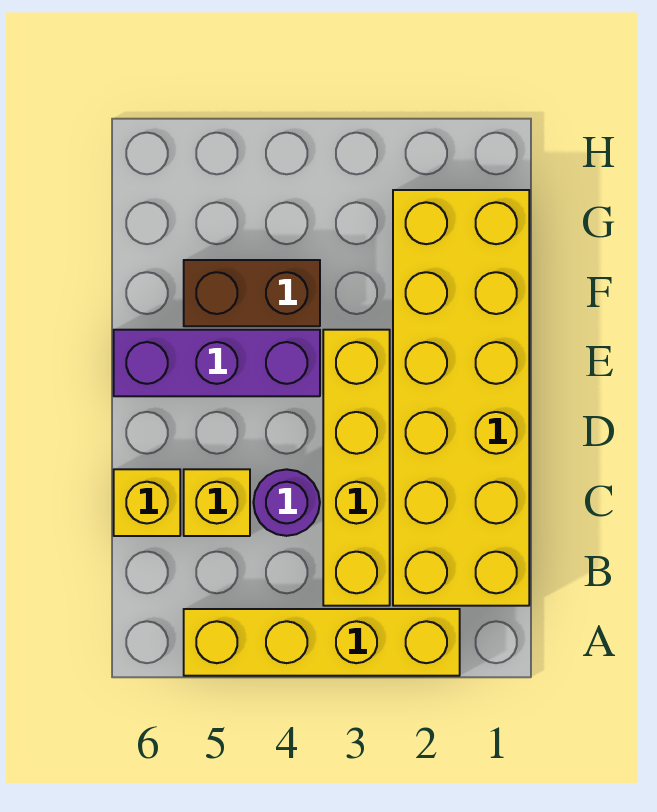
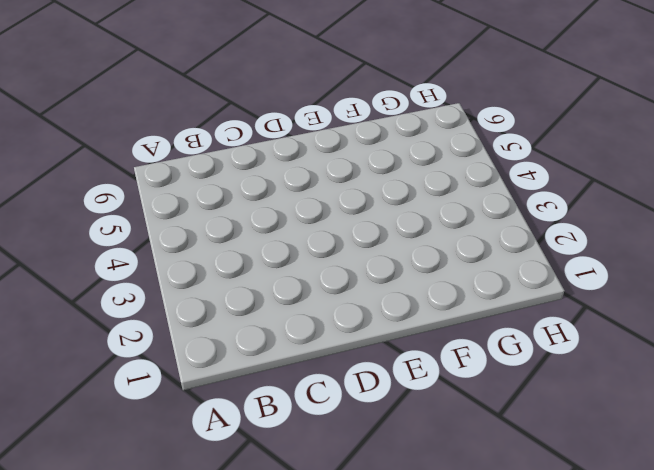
none -> yellow 1x4 brick [184,609,460,676]
none -> yellow 2x6 brick [393,190,529,606]

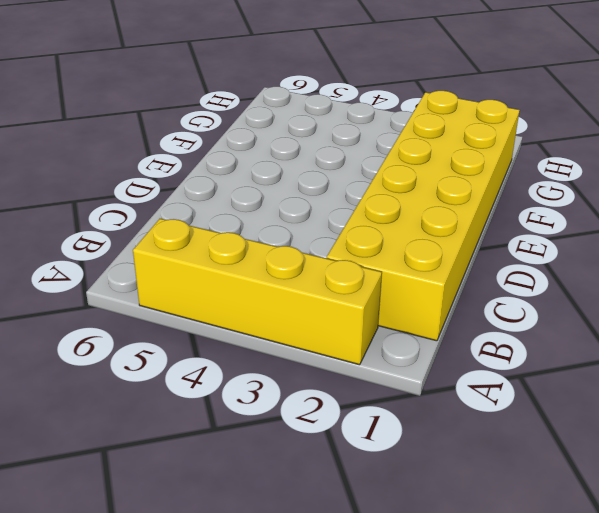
none -> yellow 1x4 brick [323,330,390,606]
none -> purple 1x1 round brick [253,469,320,536]

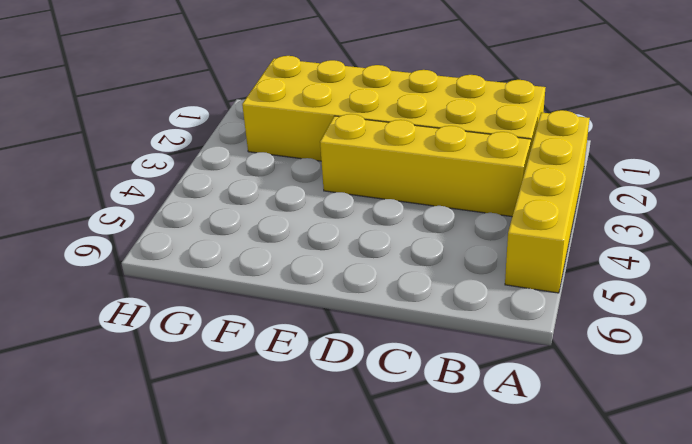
none -> purple 1x1 round brick [253,469,320,536]
none -> yellow 1x1 brick [184,469,250,536]

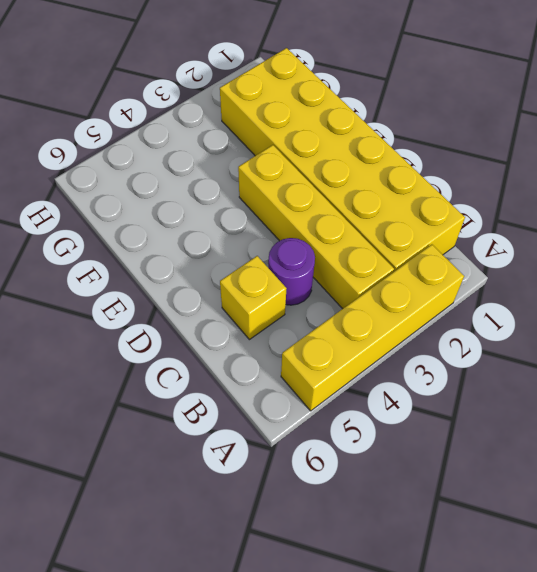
none -> yellow 1x1 brick [114,469,180,536]
none -> purple 1x3 brick [114,330,320,396]

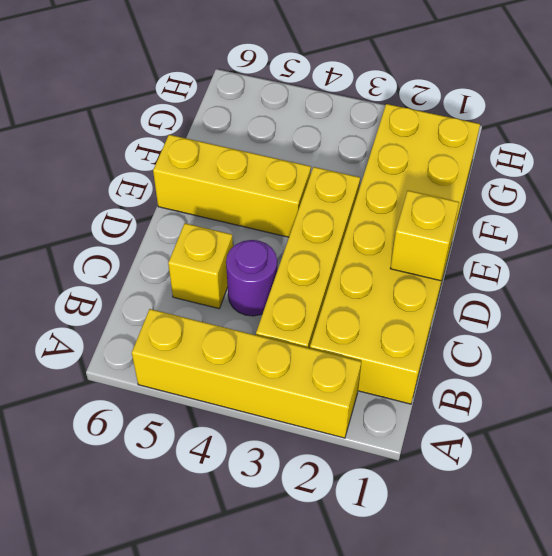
yellow 1x1 brick [390,191,459,281] -> yellow 1x1 brick moved to [114,469,180,536]
yellow 1x3 brick [153,135,311,237] -> purple 1x3 brick [114,330,320,396]
none -> brown 1x2 brick [184,260,320,326]

